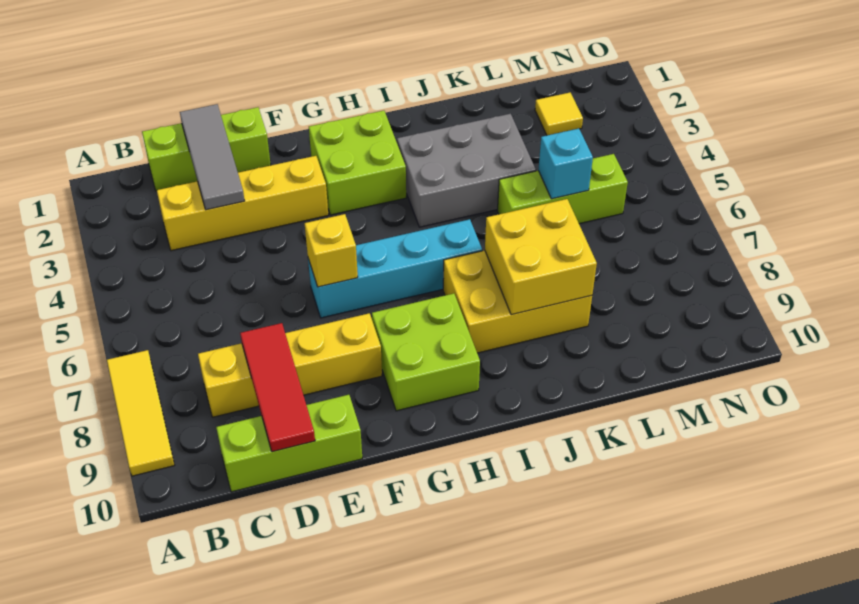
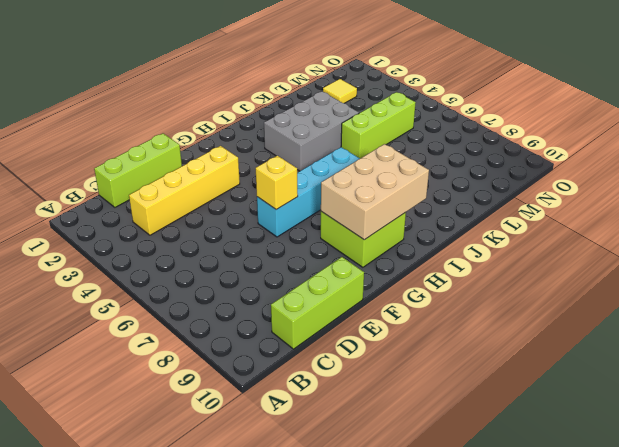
tan 2x3 brick [321,144,429,240] -> none
none -> yellow 1x3 tile [107,350,174,476]
none -> yellow 1x4 brick [198,313,382,417]
none -> lime 2x2 brick [309,111,406,215]

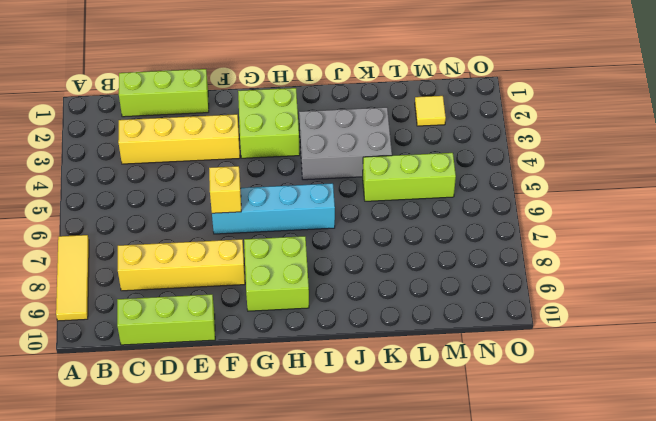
none -> yellow 2x3 brick [443,251,592,353]
none -> grey 1x3 tile [180,104,245,210]
none -> red 1x3 tile [240,323,315,452]

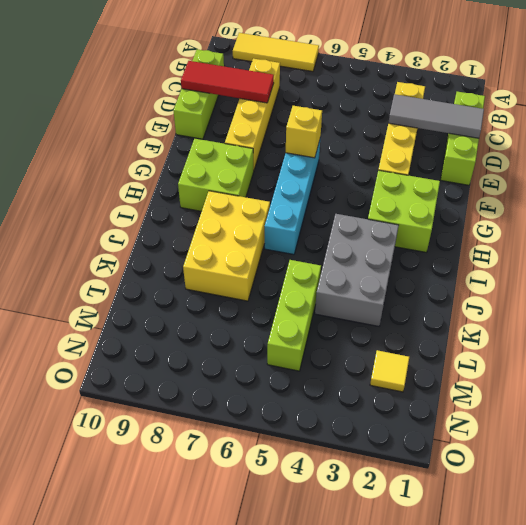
none -> yellow 2x2 brick [485,199,597,315]
none -> cyan 1x1 brick [538,129,593,199]

